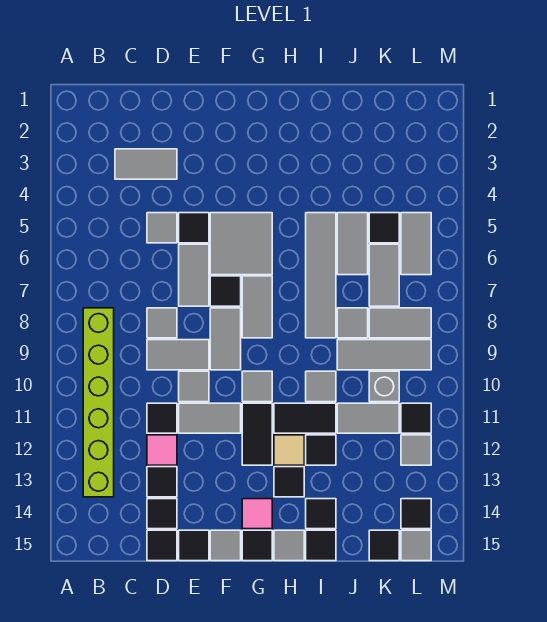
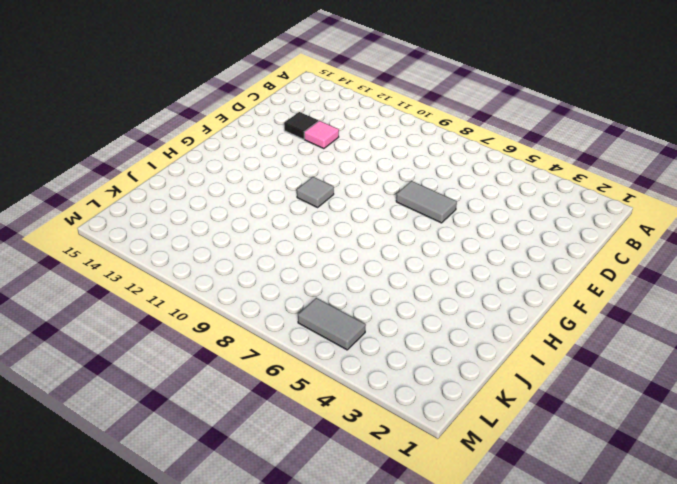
none -> lime 1x6 brick [83,308,114,497]
none -> grey 1x2 tile [115,149,177,179]
none -> grey 1x1 tile [147,213,177,243]
none -> grey 1x1 tile [147,308,177,338]

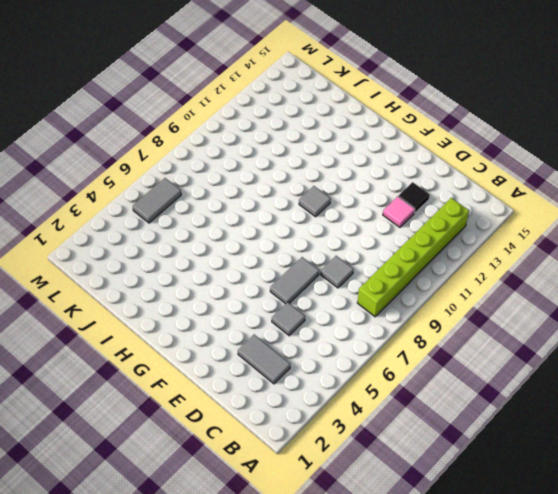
none -> grey 1x2 tile [147,340,209,370]
none -> black 1x1 tile [147,403,177,433]
none -> black 1x1 tile [147,499,177,529]
none -> black 1x1 tile [147,530,177,561]

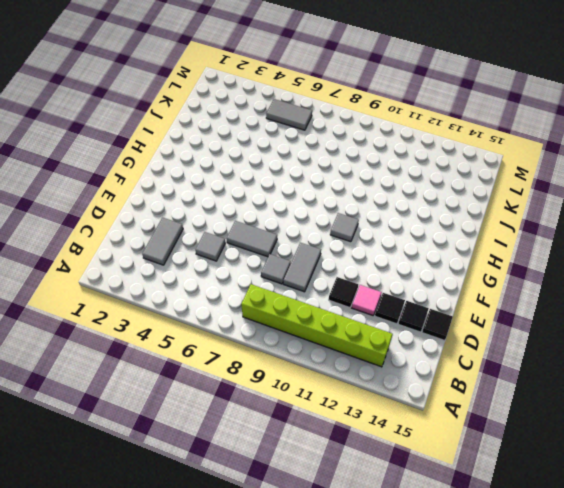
none -> black 1x1 tile [179,213,209,243]
none -> grey 1x1 tile [179,371,209,402]
none -> grey 1x2 tile [179,403,241,433]
none -> black 1x1 tile [179,530,209,561]

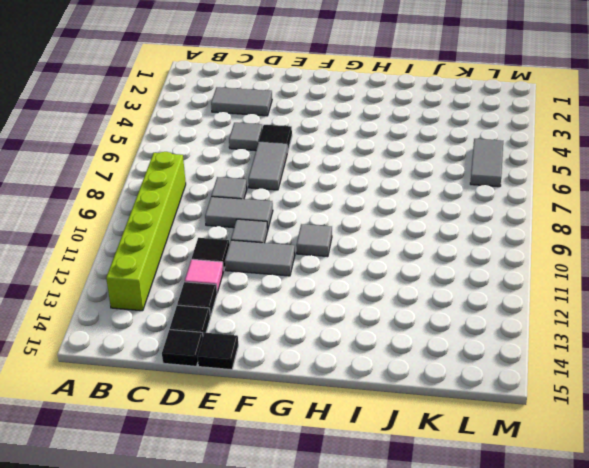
none -> grey 2x2 tile [210,213,272,275]
none -> black 1x1 tile [210,276,241,306]
none -> grey 1x2 tile [210,308,241,370]
none -> grey 1x1 tile [210,530,241,561]

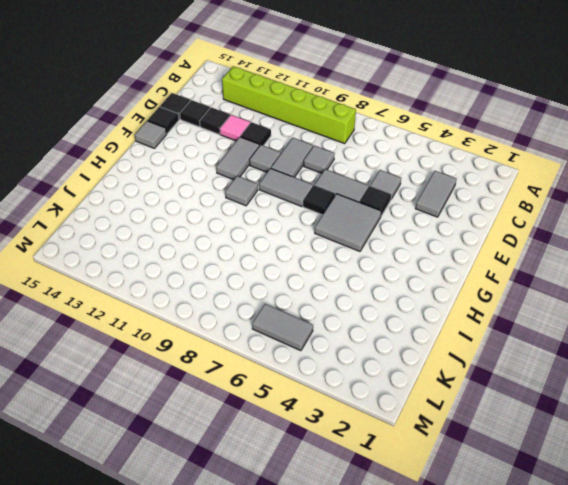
none -> grey 1x2 tile [242,276,272,338]
none -> black 1x2 tile [242,403,272,465]
none -> pink 1x1 tile [242,499,272,529]
none -> black 1x1 tile [242,530,272,561]

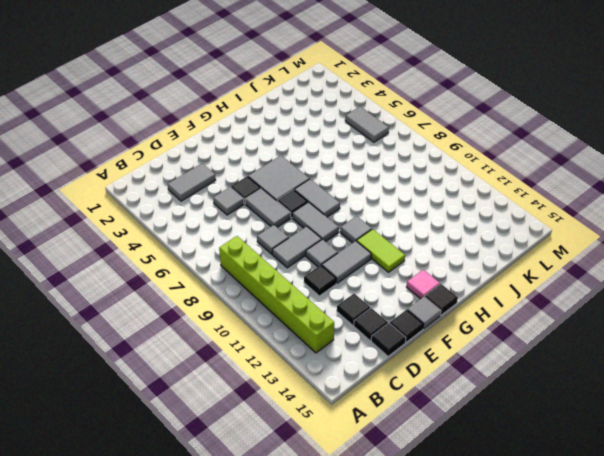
lime 1x2 tile [357,229,405,272] -> black 1x2 tile [242,403,272,465]
none -> pink 1x1 tile [147,435,177,465]
none -> black 1x2 tile [274,403,336,433]
none -> tan 1x1 tile [274,435,304,465]
none -> black 1x1 tile [274,467,304,497]

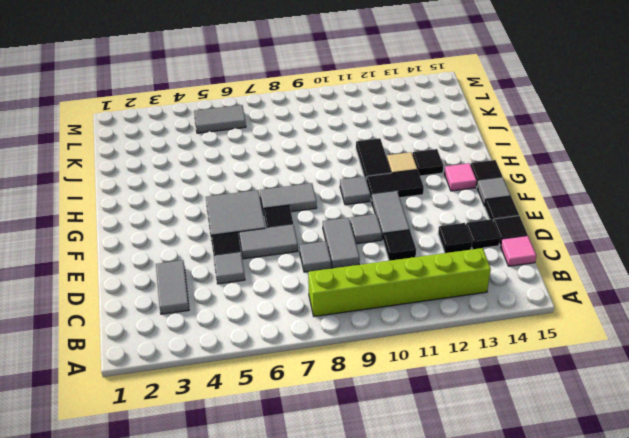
pink 1x1 tile [501,236,536,266] -> pink 1x1 tile moved to [147,435,177,465]
none -> grey 1x2 tile [210,308,241,370]
none -> grey 1x1 tile [274,530,304,561]
none -> grey 1x4 tile [306,213,336,338]
none -> grey 1x1 tile [306,371,336,402]

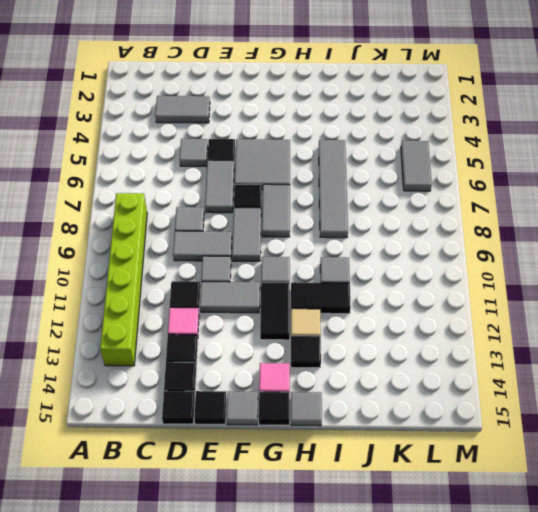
none -> black 1x1 tile [306,435,336,465]
none -> black 1x1 tile [306,499,336,529]
none -> black 1x1 tile [306,530,336,561]
none -> grey 1x2 tile [337,213,368,275]

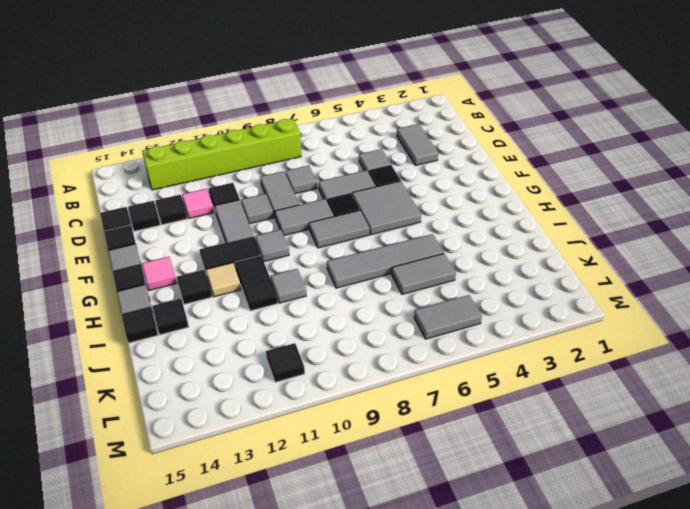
none -> black 1x1 tile [306,435,336,465]
none -> grey 1x1 tile [337,308,368,338]
none -> grey 1x3 tile [337,340,431,370]
none -> grey 1x2 tile [337,403,399,433]

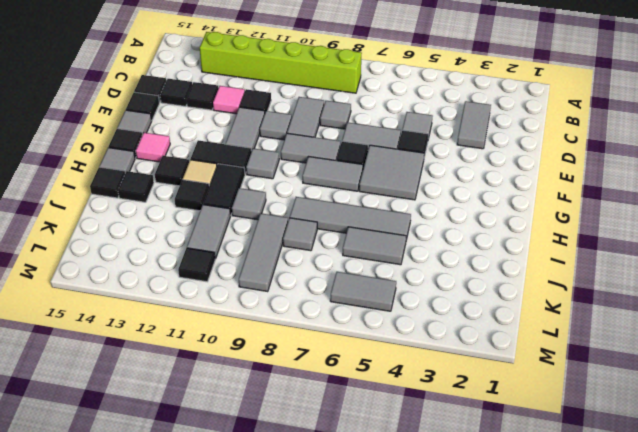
none -> black 1x1 tile [369,213,399,243]
none -> grey 1x2 tile [369,244,399,306]
none -> grey 1x2 tile [369,308,431,338]
none -> grey 1x1 brick [369,371,399,402]

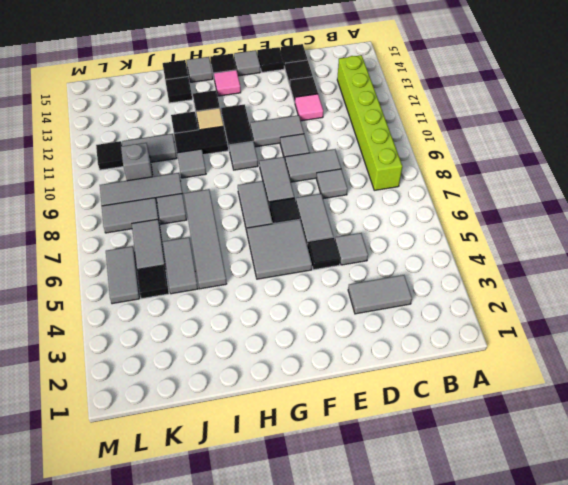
none -> black 1x1 tile [147,403,177,433]
none -> black 1x1 tile [369,530,399,561]
none -> grey 1x1 tile [401,435,431,465]
none -> black 1x1 tile [401,499,431,529]

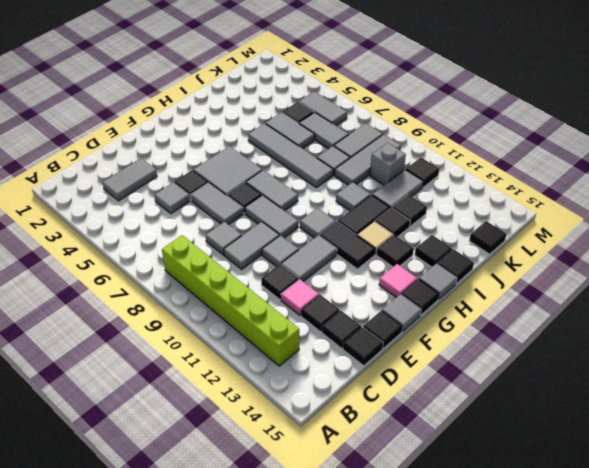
black 1x1 tile [392,195,427,226] -> black 1x1 tile moved to [401,499,431,529]
none -> grey 1x1 tile [401,435,431,465]
none -> grey 1x1 tile [401,530,431,561]

